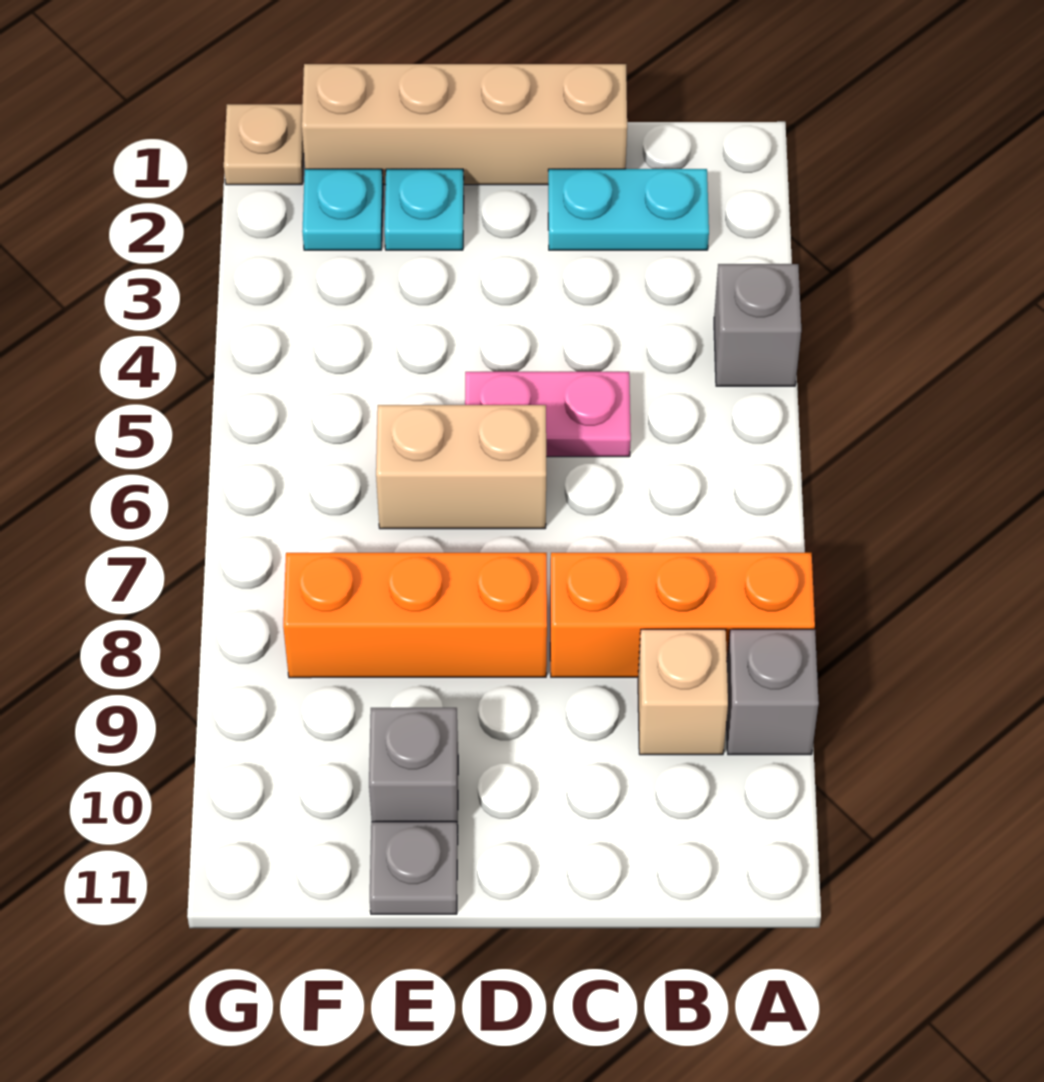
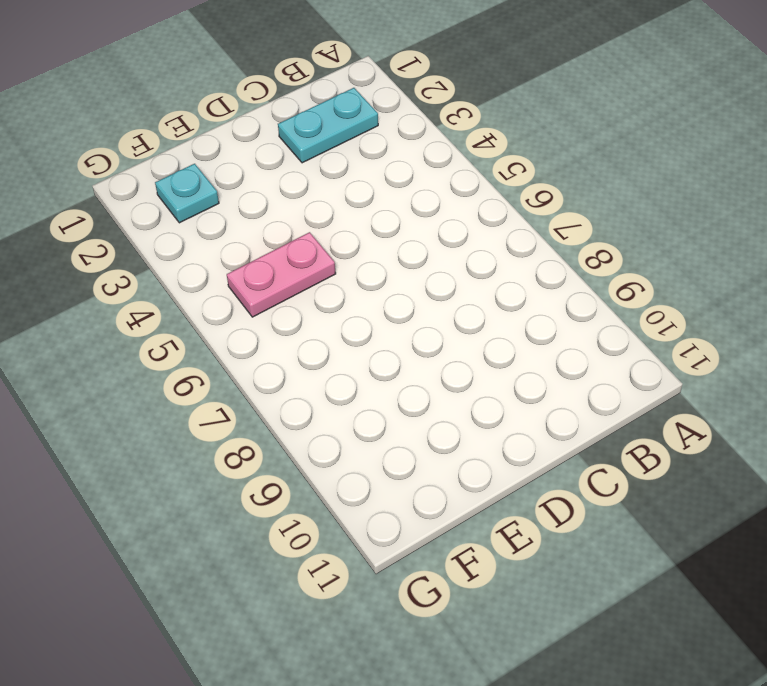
pink 1x2 plate [227,232,336,317] -> pink 1x2 plate moved to [465,372,631,457]
none -> grey 1x1 brick [714,264,801,386]
none -> orange 1x3 brick [550,553,815,677]
none -> grey 1x1 brick [727,629,819,755]

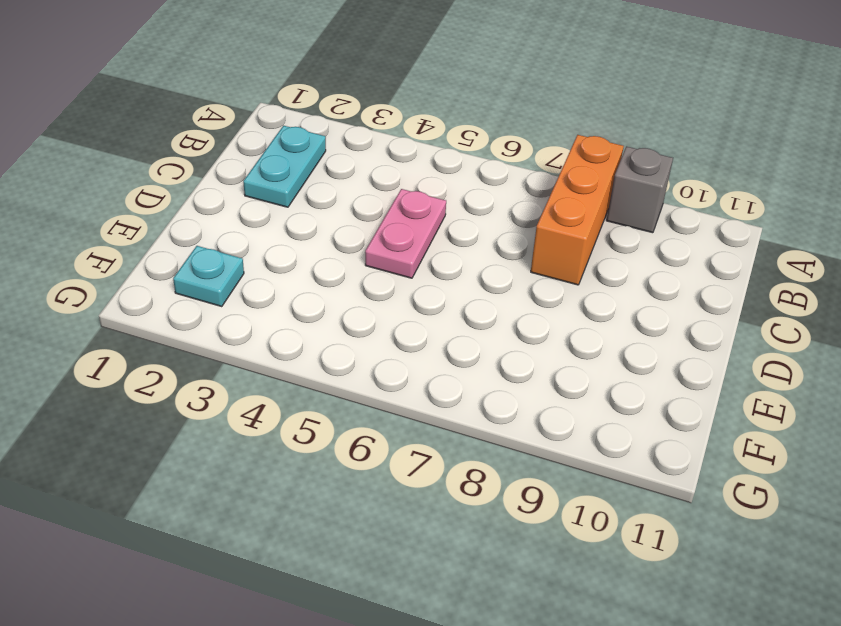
none -> grey 1x1 brick [714,264,801,386]
none -> tan 1x1 brick [638,629,728,755]
none -> tan 1x4 brick [302,64,627,185]

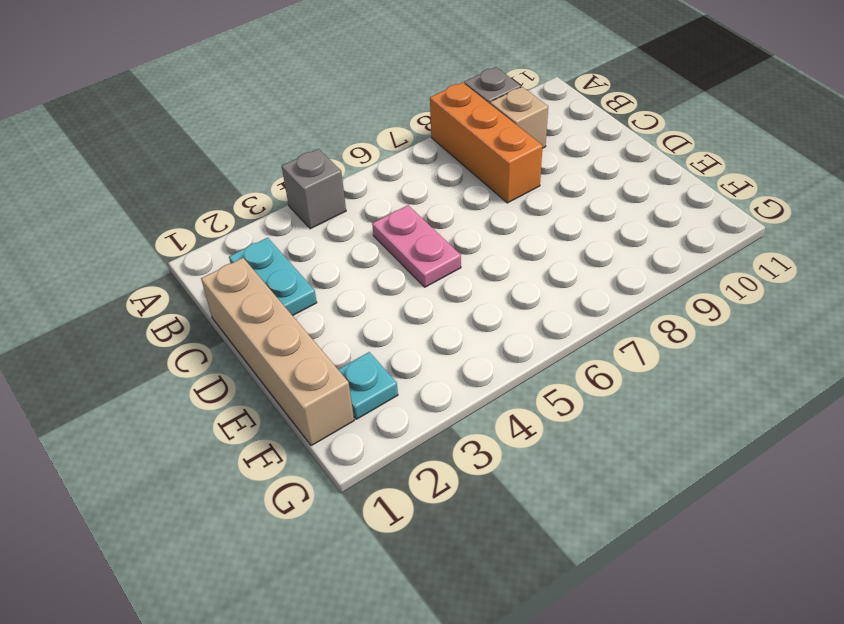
none -> tan 1x2 brick [376,405,546,529]
none -> orange 1x3 brick [283,553,547,678]
none -> cyan 1x1 plate [385,169,464,250]

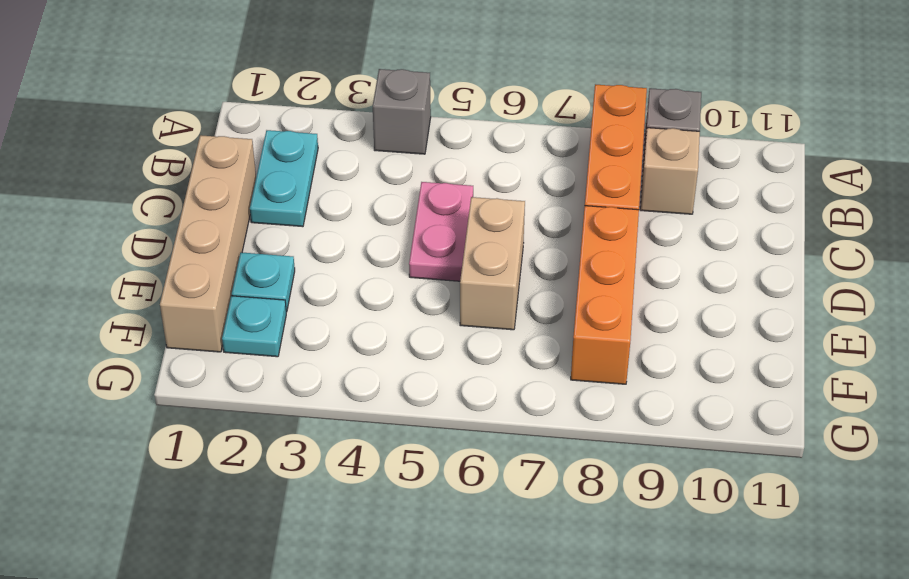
none -> grey 1x1 brick [369,708,458,833]
none -> grey 1x1 plate [370,822,458,914]
none -> tan 1x1 plate [224,104,304,185]

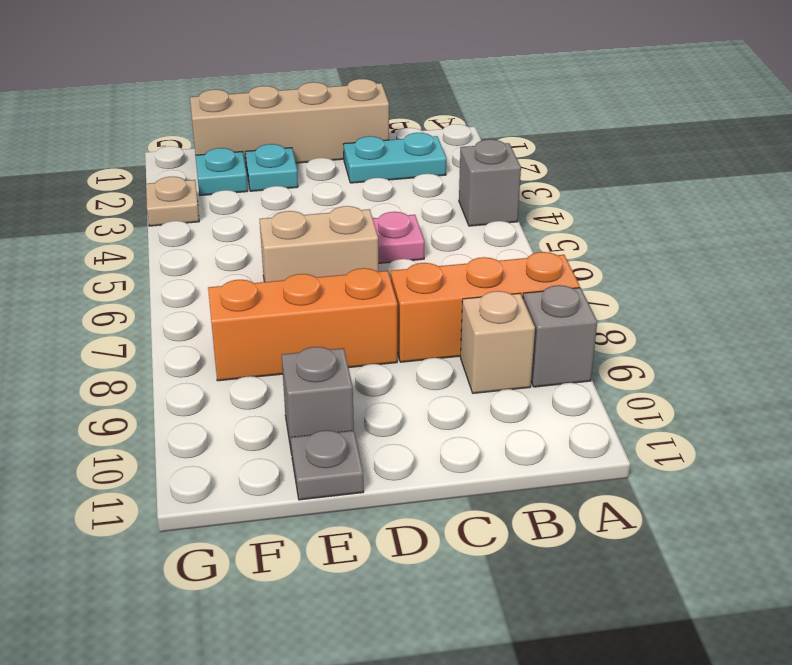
tan 1x1 plate [146,176,199,226] -> tan 1x1 plate moved to [224,104,304,185]

